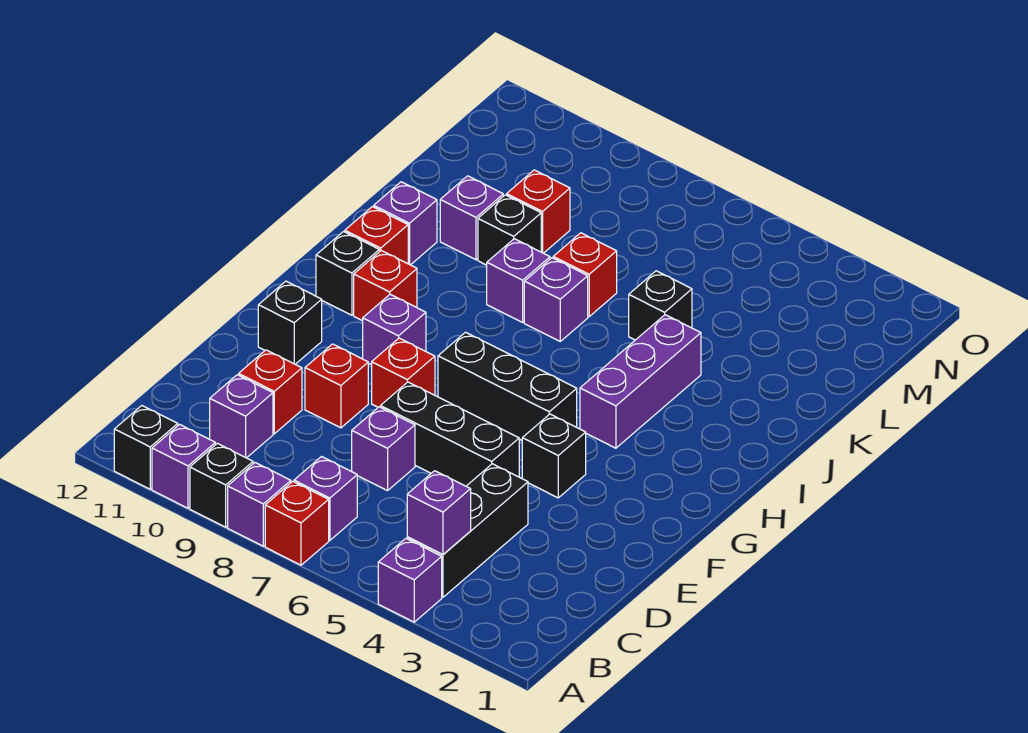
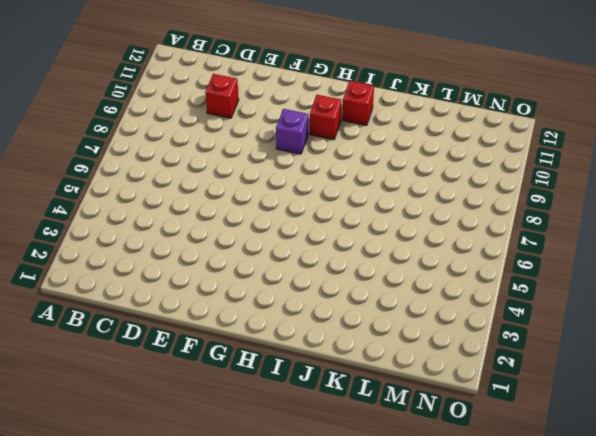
none -> purple 1x1 brick [378,539,442,622]
none -> red 1x1 brick [265,481,329,565]
none -> purple 1x1 brick [228,463,291,546]
none -> black 1x1 brick [190,443,253,527]

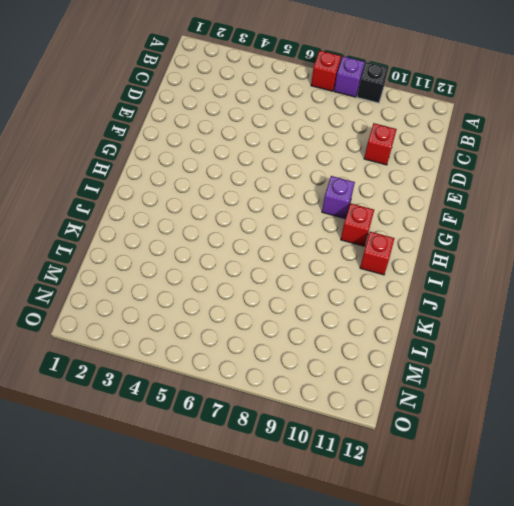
none -> purple 1x1 brick [378,539,442,622]
none -> purple 1x1 brick [152,424,215,508]
none -> black 1x1 brick [114,406,178,489]
none -> black 1x3 brick [407,464,528,597]

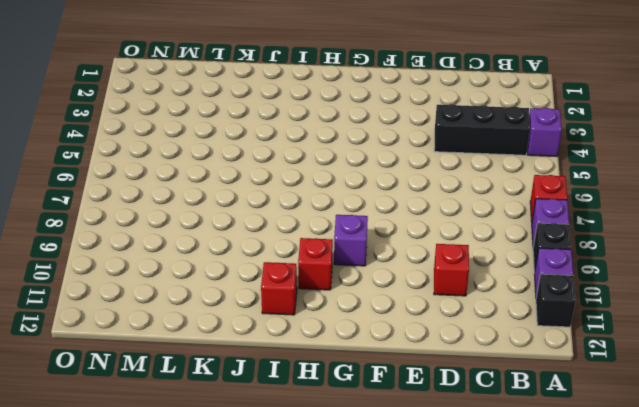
none -> purple 1x1 brick [294,457,357,540]
none -> purple 1x1 brick [210,375,273,458]
none -> purple 1x1 brick [352,407,415,491]
none -> black 1x3 brick [380,382,519,486]

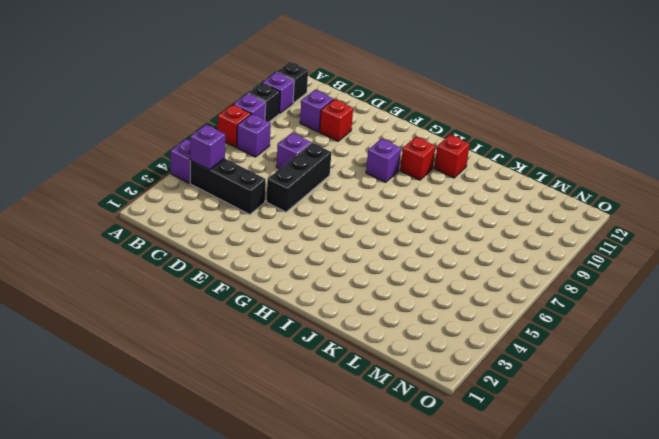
none -> red 1x1 brick [305,344,368,428]
none -> black 1x1 brick [522,414,586,498]
none -> red 1x1 brick [372,338,435,407]
none -> black 1x1 brick [258,281,322,364]

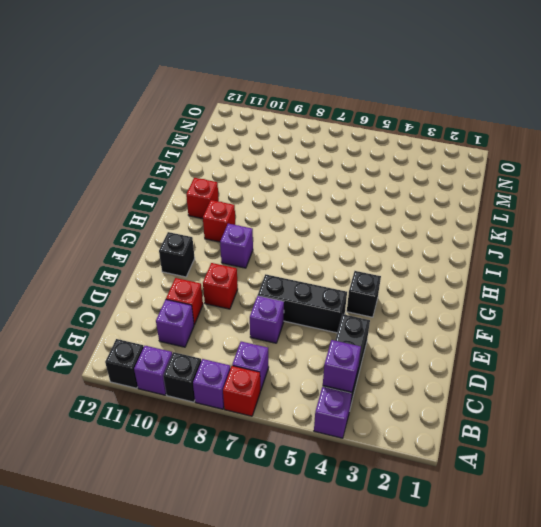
none -> red 1x1 brick [372,338,435,407]
none -> black 1x3 brick [438,332,577,440]
none -> purple 1x3 brick [580,315,701,448]
none -> black 1x1 brick [316,232,379,315]

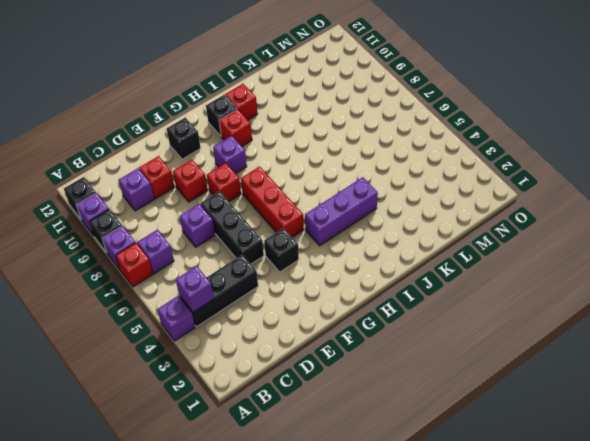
red 1x3 brick [241,167,304,237] -> black 1x3 brick [438,332,577,440]
none -> purple 1x1 brick [524,258,588,341]
none -> purple 1x1 brick [487,239,550,322]
none -> purple 1x1 brick [374,182,437,265]
none -> black 1x1 brick [629,271,692,340]

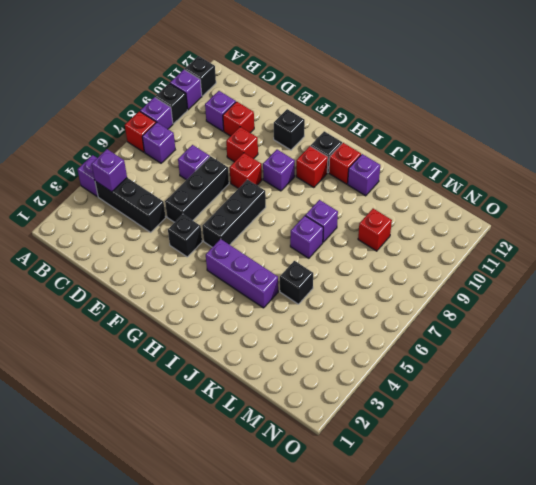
none -> red 1x1 brick [553,233,617,317]
none -> black 1x1 brick [478,195,541,265]
none -> purple 1x1 brick [440,176,503,260]

